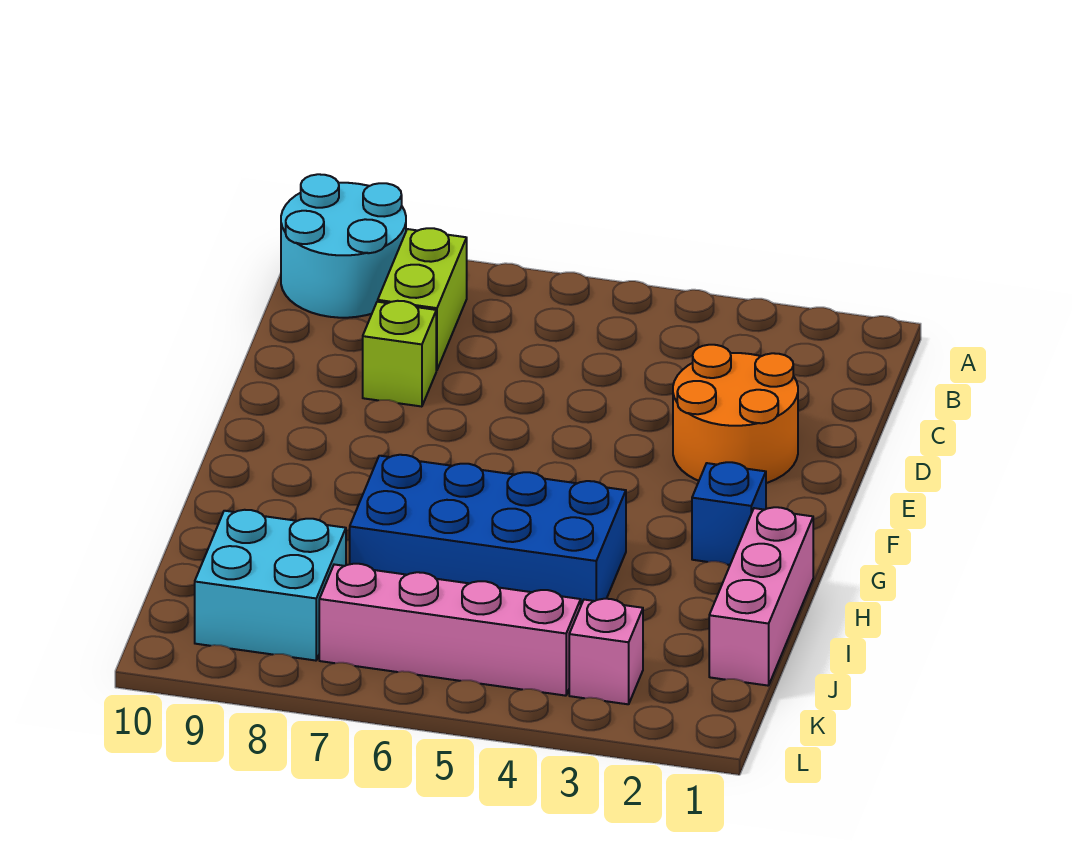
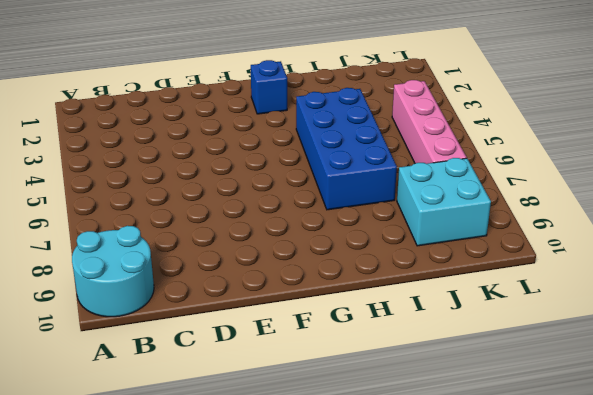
none -> lime 1x2 brick [378,228,467,370]
none -> orange 2x2 round brick [673,345,798,483]

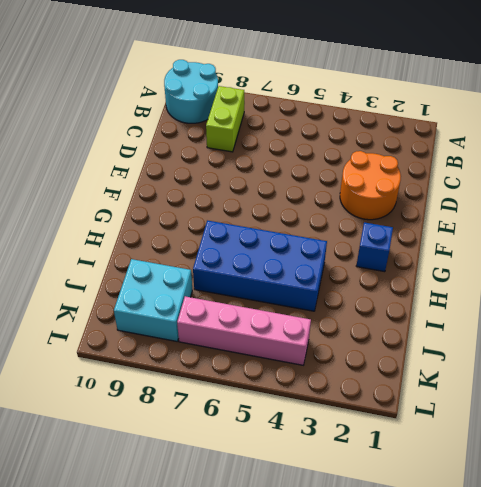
none -> lime 1x1 brick [363,301,436,407]
none -> pink 1x3 brick [709,507,813,686]

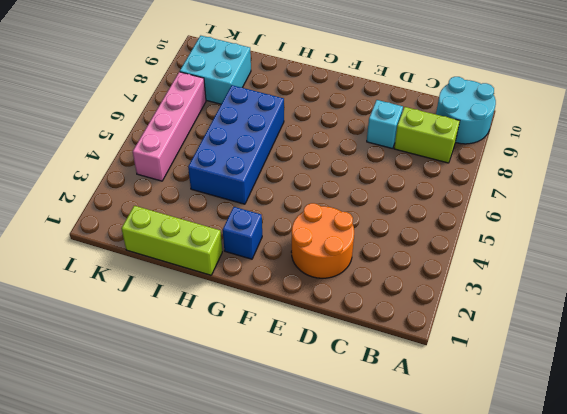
cyan 1x1 brick [367,100,403,149] -> lime 1x1 brick [363,301,436,407]
lime 1x3 brick [121,206,222,275] -> pink 1x3 brick [709,507,813,686]
none -> pink 1x1 brick [569,599,643,704]

